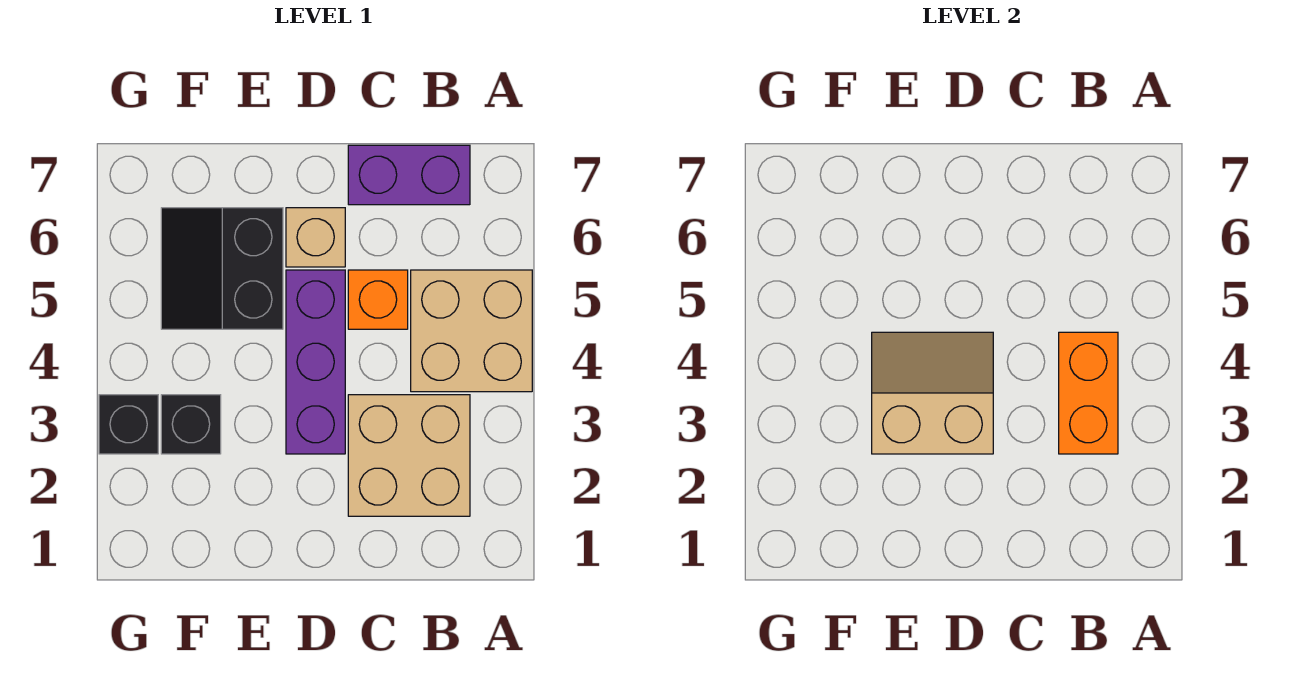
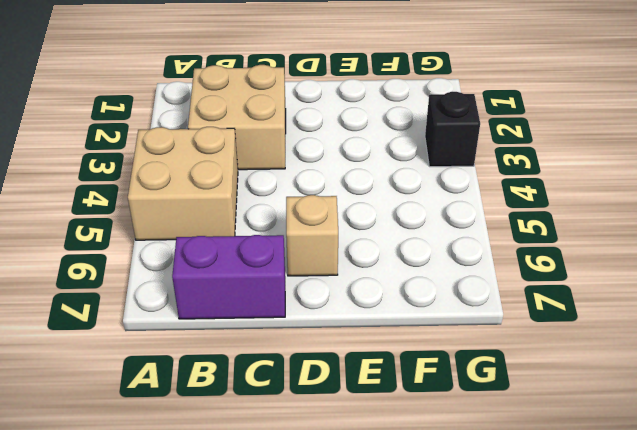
none -> orange 1x1 brick [348,270,408,329]
none -> purple 1x3 brick [286,270,345,454]

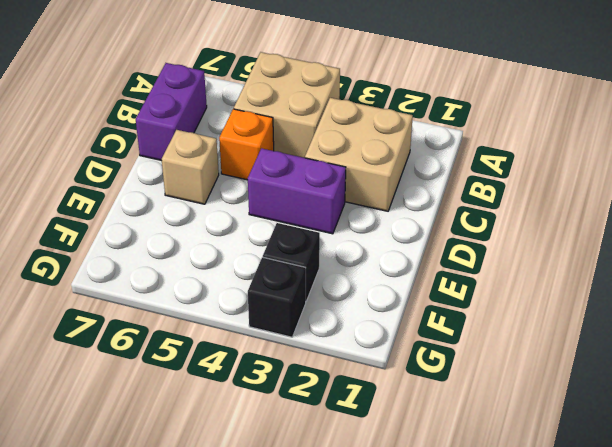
purple 1x2 brick [248,148,346,234] -> purple 1x3 brick [286,270,345,454]
none -> black 2x2 slope [161,208,283,329]
none -> orange 1x2 brick [1059,332,1118,454]

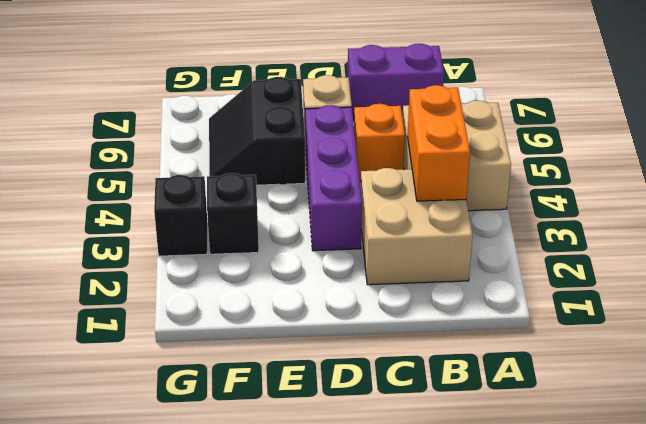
none -> tan 2x2 slope [872,332,993,454]

